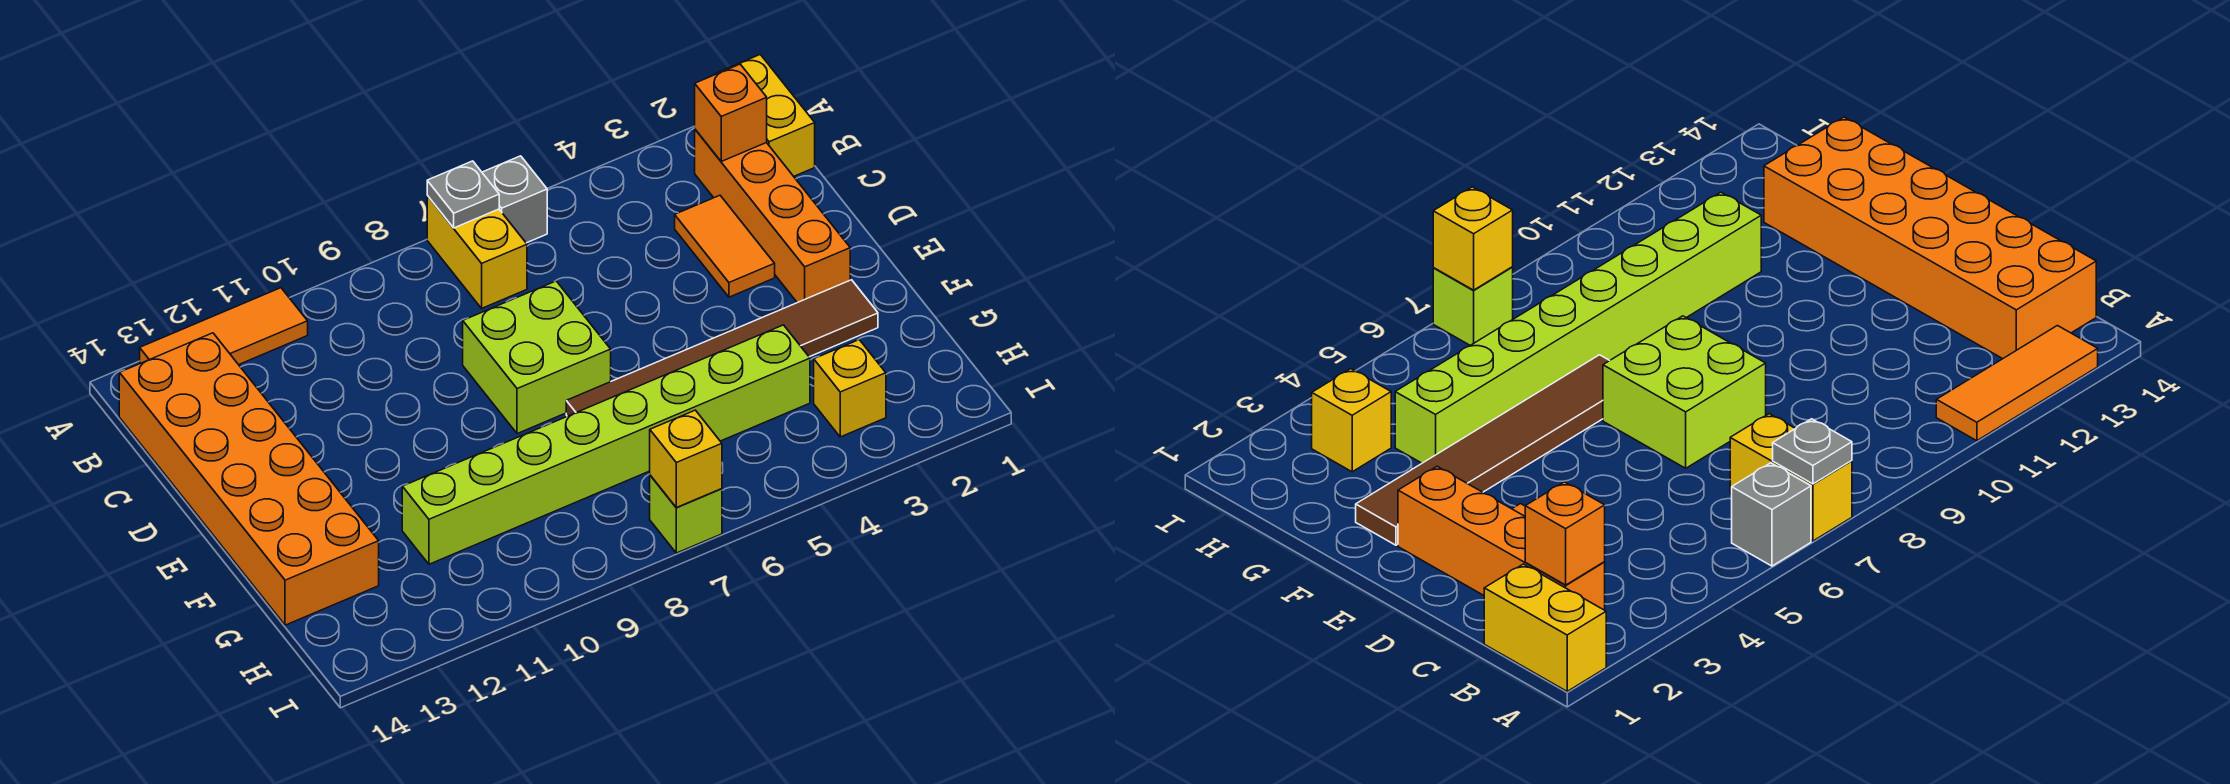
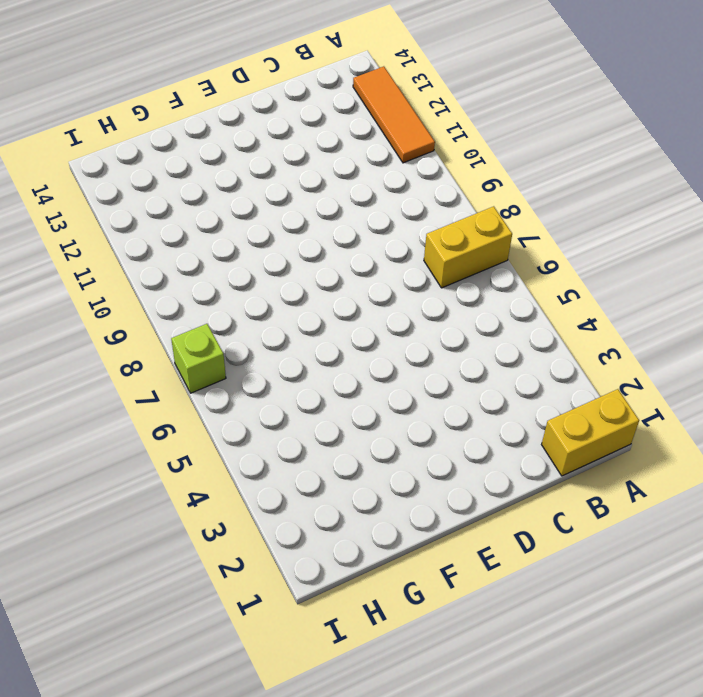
none -> grey 1x1 brick [482,156,547,243]
none -> orange 1x4 brick [695,130,850,303]
none -> orange 2x6 brick [119,333,379,625]

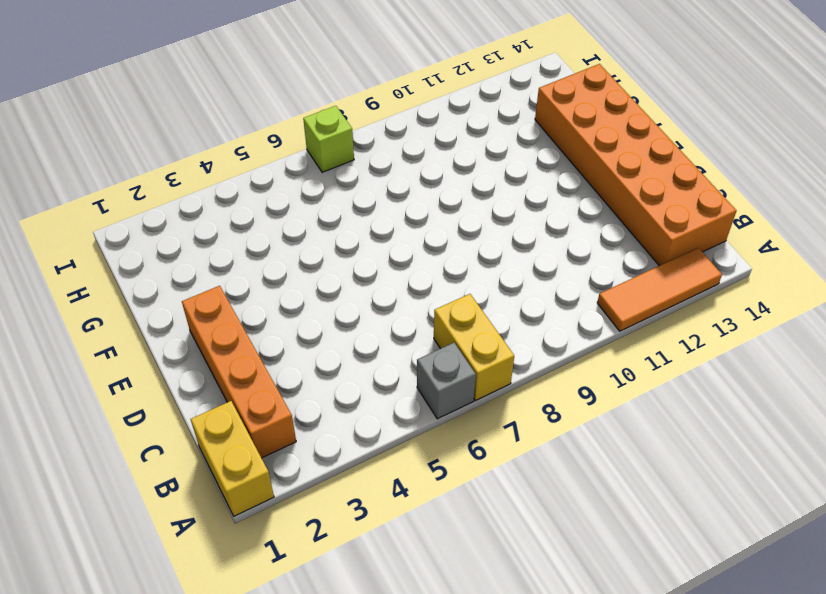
none -> orange 1x2 tile [675,195,775,297]
none -> lime 2x2 brick [463,281,611,434]
none -> brown 1x6 tile [566,280,878,416]

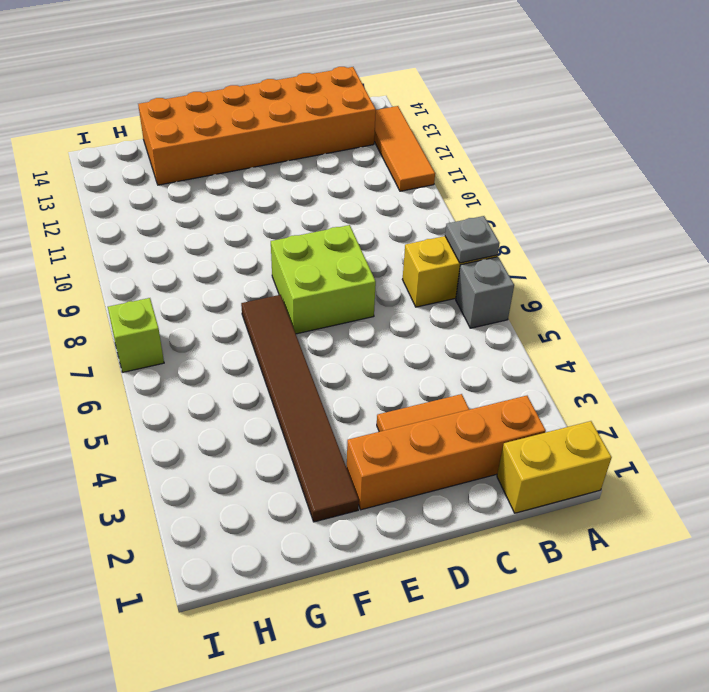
none -> lime 1x8 brick [402,325,810,564]
none -> yellow 1x1 brick [814,340,886,437]
none -> orange 1x1 brick [695,64,767,161]

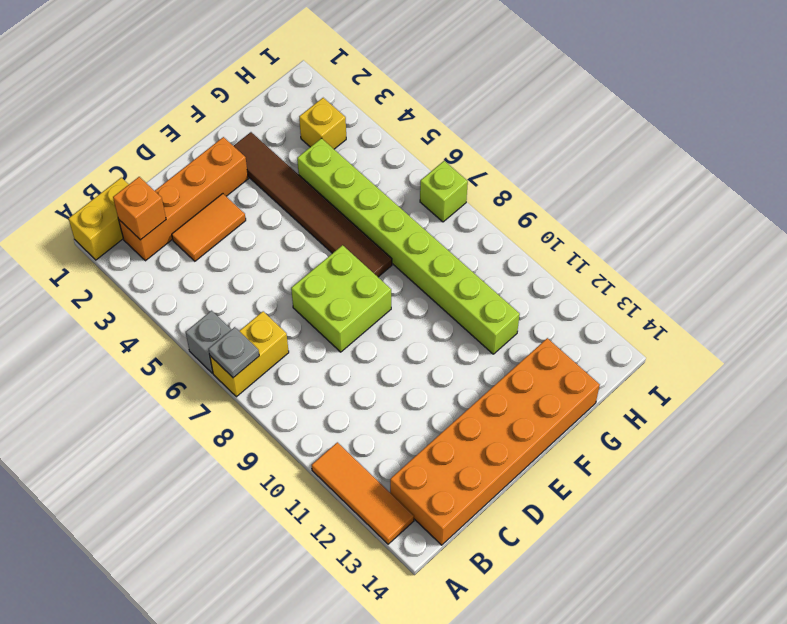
none -> yellow 1x1 brick [650,410,722,508]

